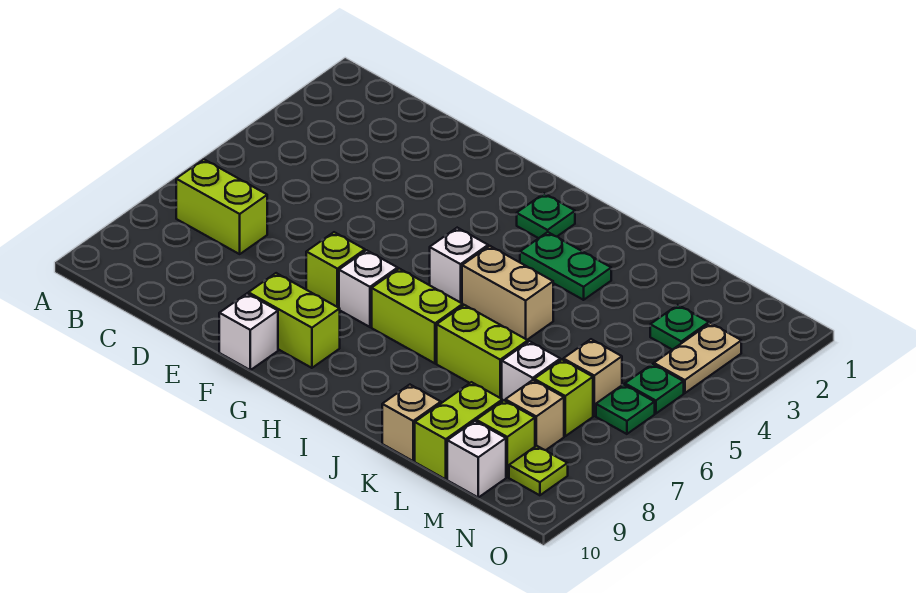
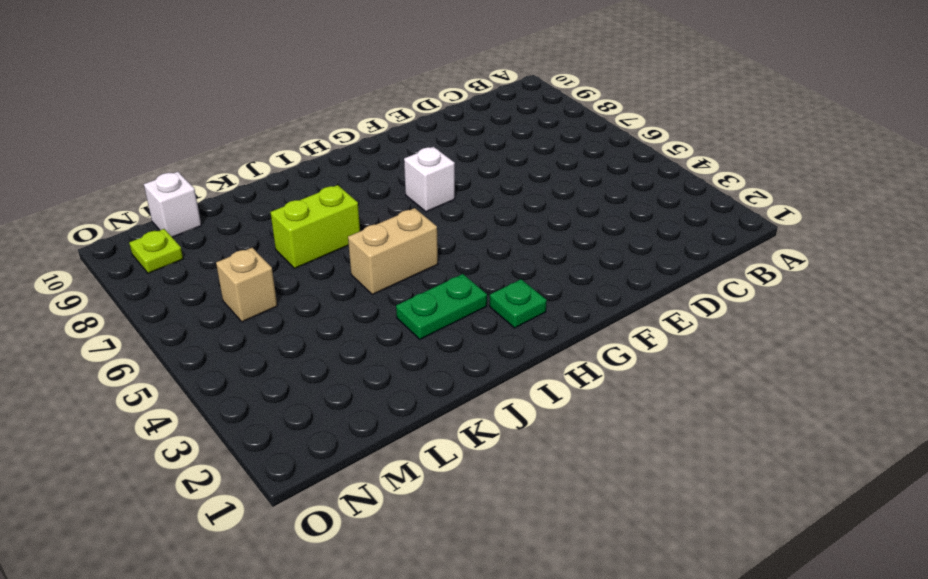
none -> lime 1x2 brick [176,159,267,254]
none -> lime 1x1 brick [306,232,365,308]
none -> lime 1x2 brick [248,273,340,368]

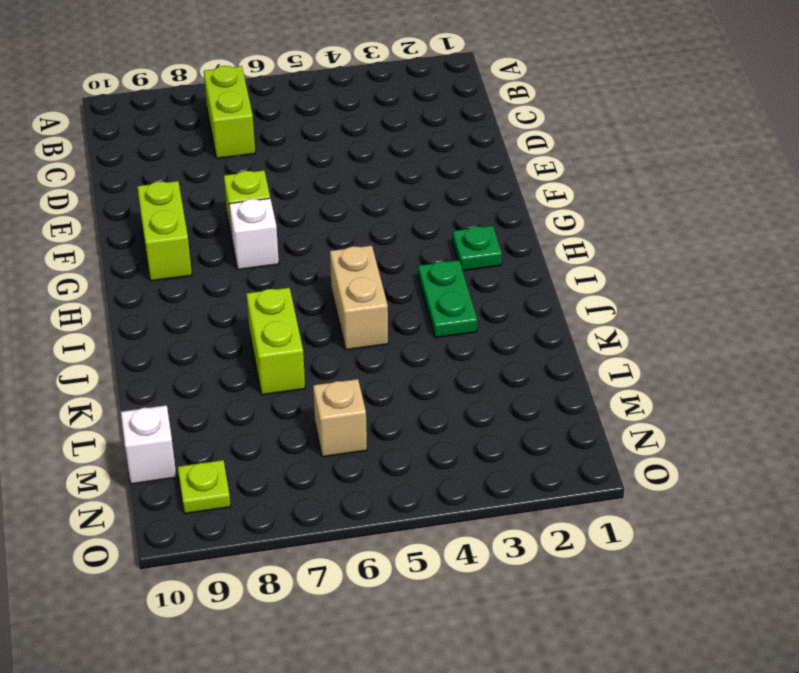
none -> white 1x1 brick [219,294,278,370]
none -> white 1x1 brick [430,228,488,303]
none -> lime 1x2 brick [372,269,463,363]

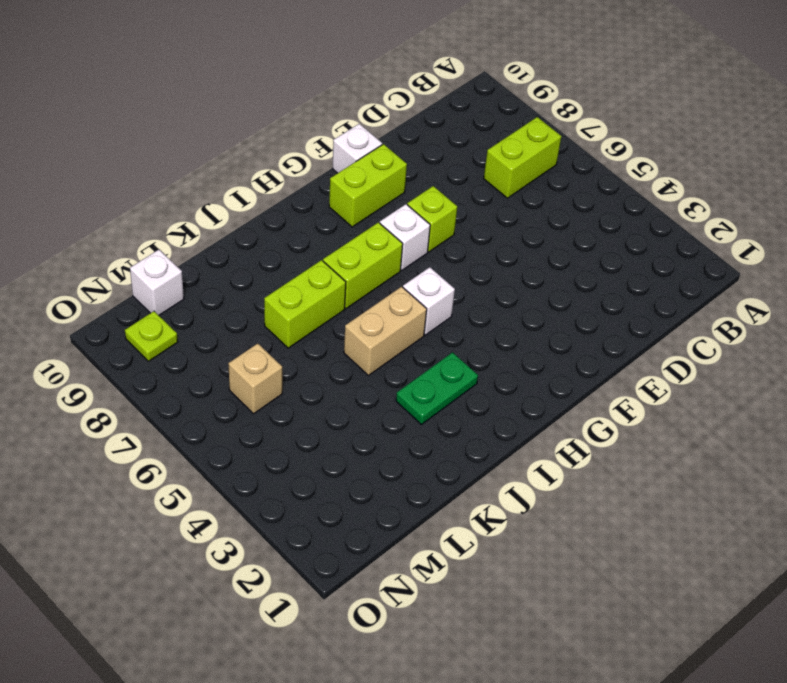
none -> green 1x1 plate [517,194,575,238]
none -> tan 1x1 brick [382,385,441,461]
none -> white 1x1 brick [502,341,560,401]

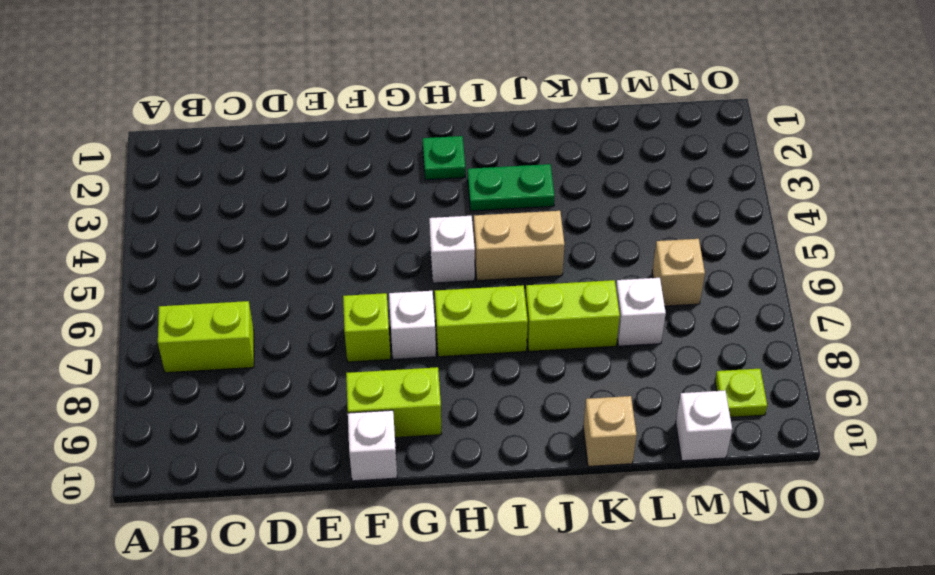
none -> lime 1x2 brick [415,382,502,479]
none -> green 1x1 plate [650,305,709,350]
none -> lime 1x1 brick [534,360,593,436]

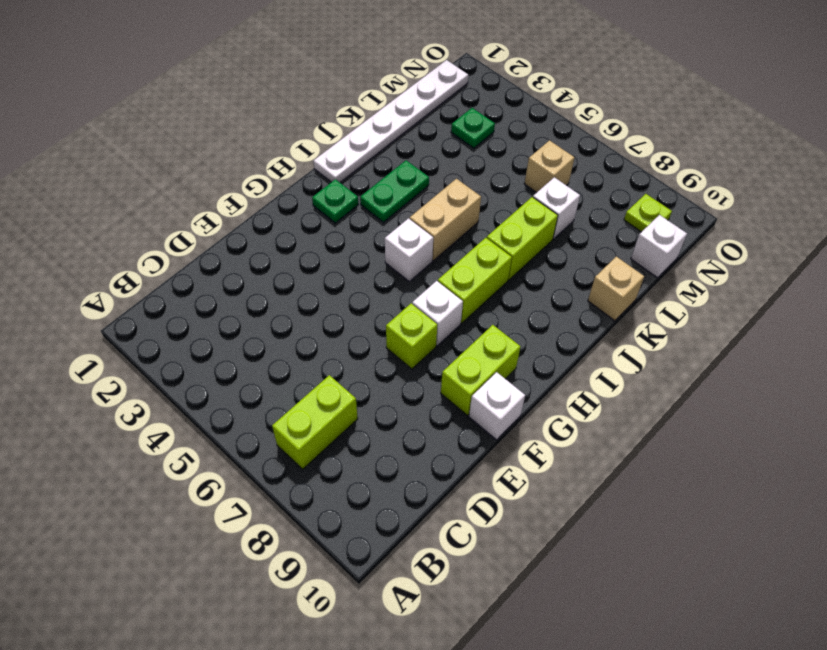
white 1x6 plate [313,60,468,182] -> none
none -> lime 1x2 brick [415,382,502,479]
none -> lime 1x1 brick [534,360,593,436]
none -> tan 1x1 brick [505,380,564,450]

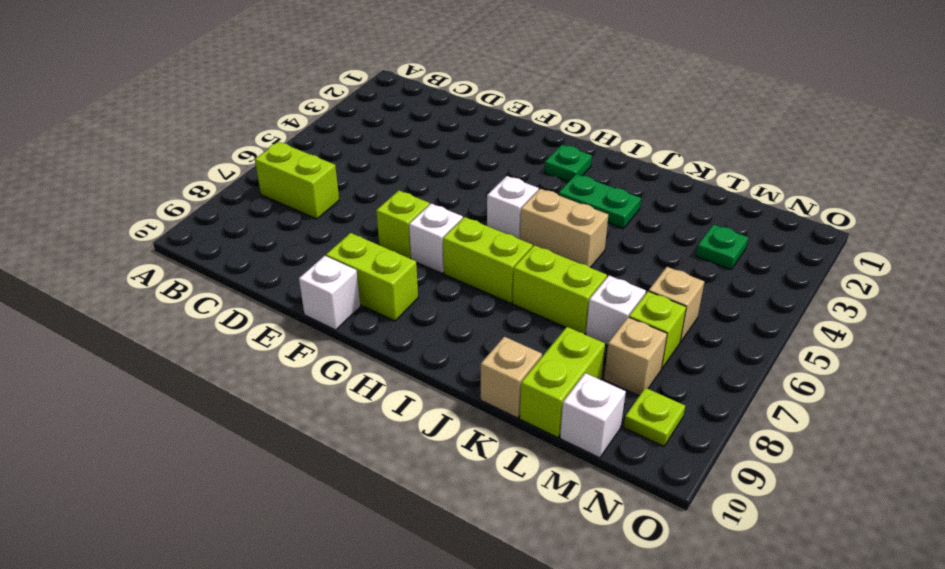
none -> lime 1x1 brick [476,401,535,477]
none -> tan 1x2 plate [654,323,741,393]
none -> green 1x1 plate [625,364,684,414]

